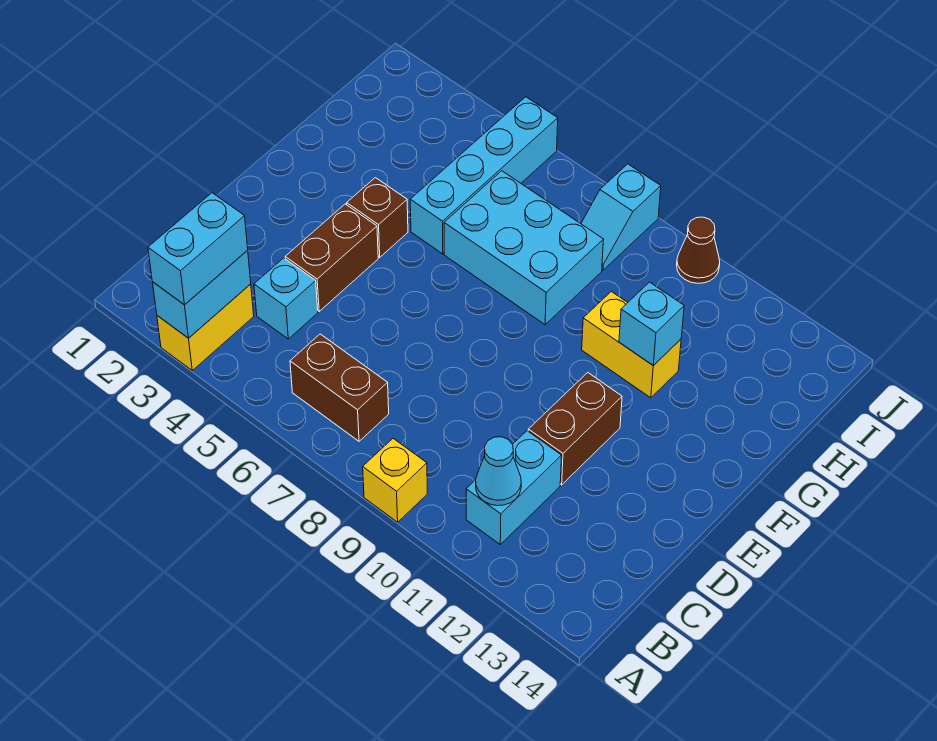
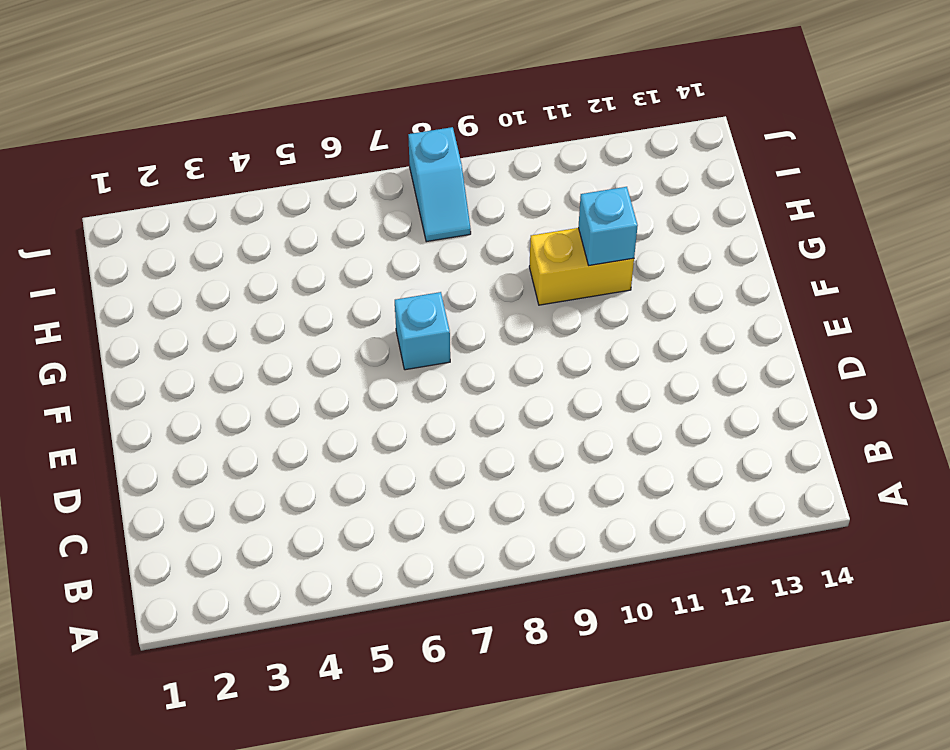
cyan 1x1 brick [395,292,450,370] -> cyan 1x1 brick moved to [254,258,318,339]
none -> yellow 1x2 brick [157,284,254,370]
none -> yellow 1x1 brick [363,439,427,522]
none -> brown 1x2 brick [290,334,389,441]

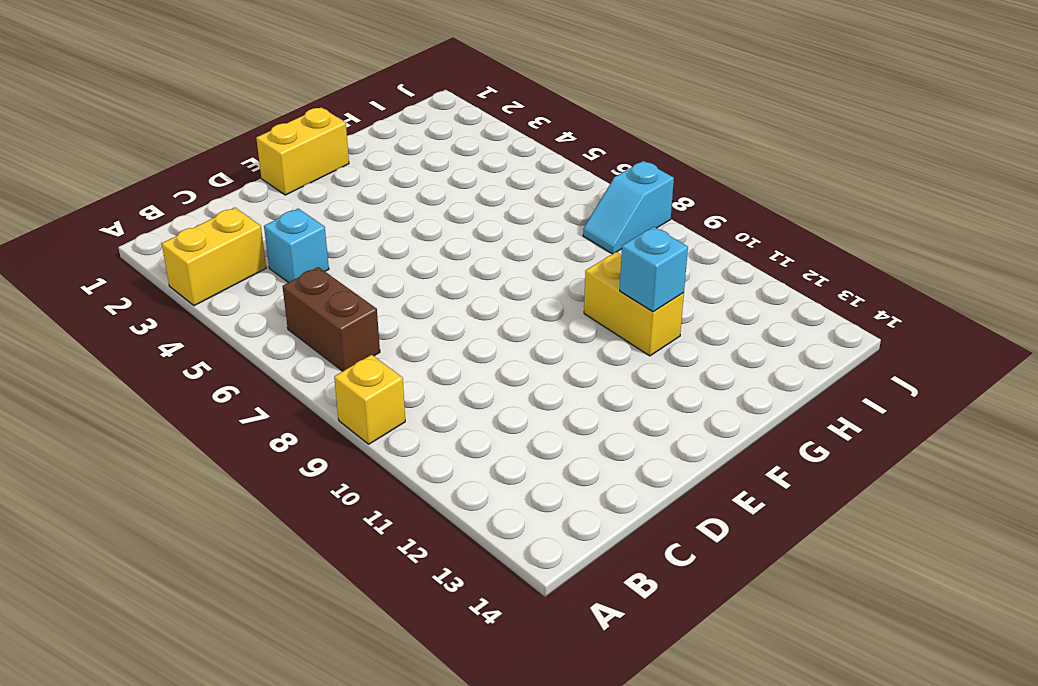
yellow 1x2 brick [256,107,349,195] -> none
none -> cyan 1x2 brick [466,431,562,544]
none -> brown 1x2 brick [285,204,378,311]
none -> brown 1x2 brick [528,373,622,485]

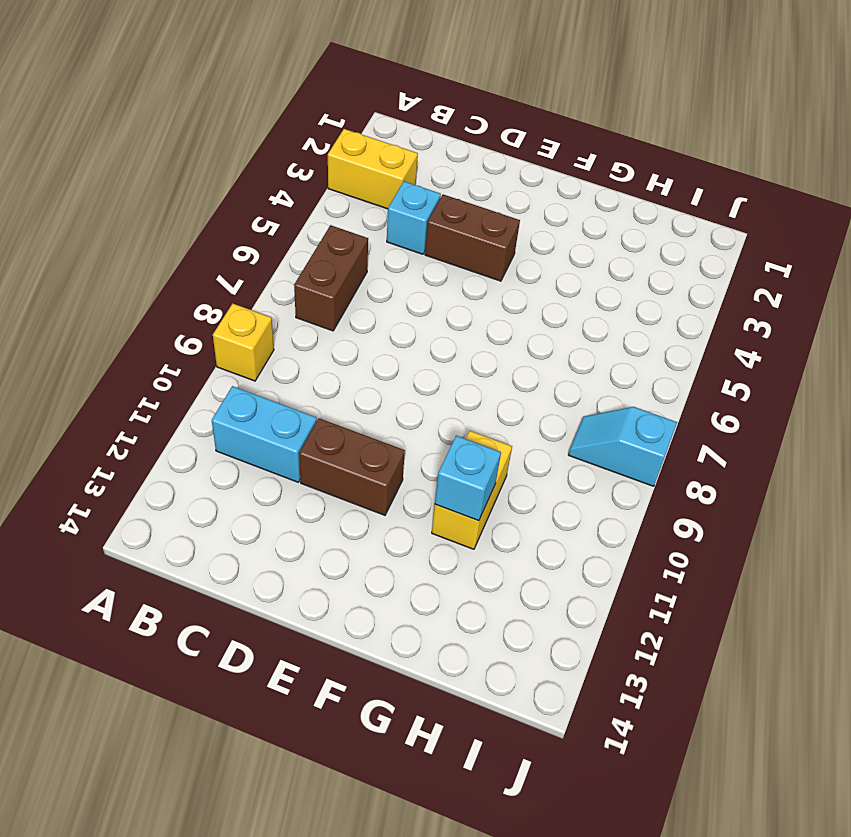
none -> brown 1x1 brick [347,178,408,257]
none -> cyan 1x4 brick [410,97,558,254]
none -> cyan 2x3 brick [444,171,604,325]

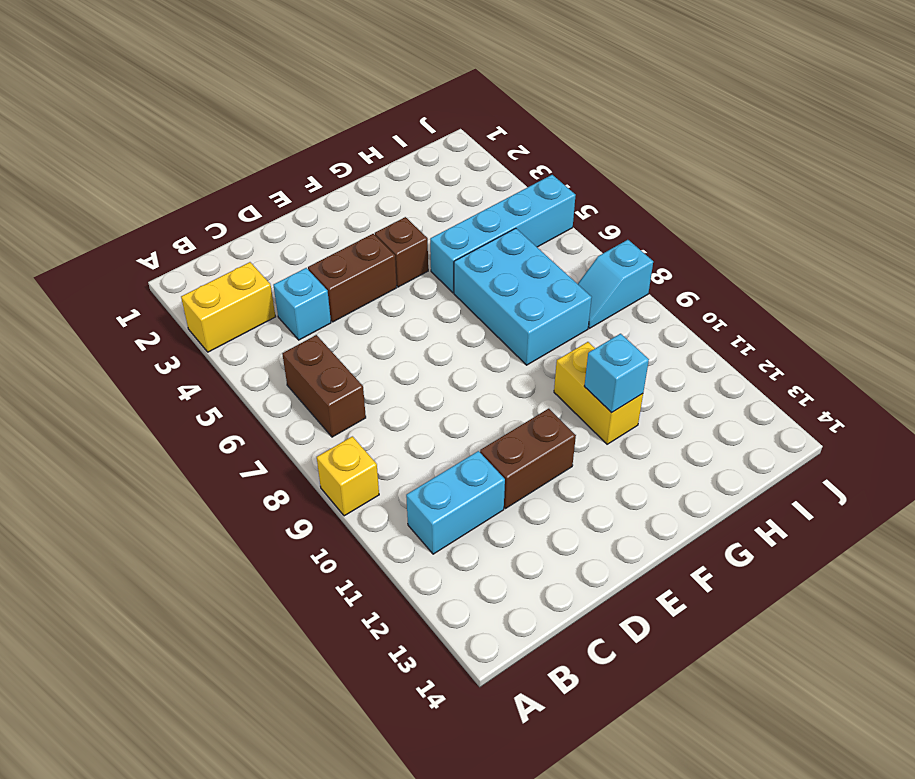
none -> brown 1x1 cone [677,217,720,283]
none -> cyan 1x2 brick [153,250,251,338]
none -> cyan 1x1 cone [476,437,521,506]

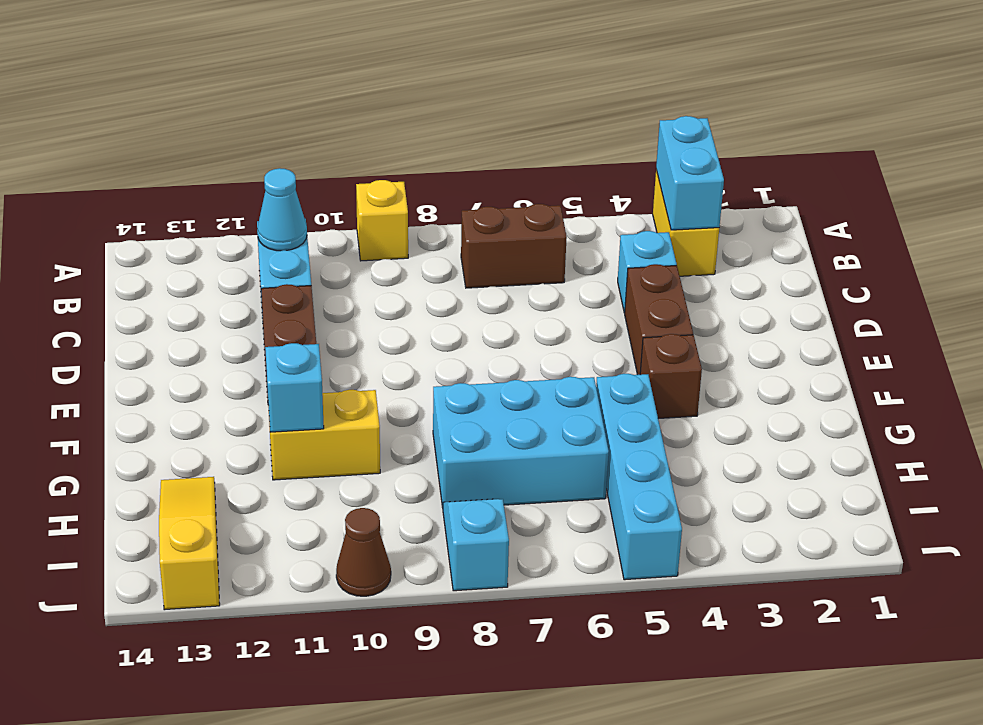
yellow 1x3 slope [159,477,220,610] -> none
none -> cyan 1x2 brick [148,193,248,305]

